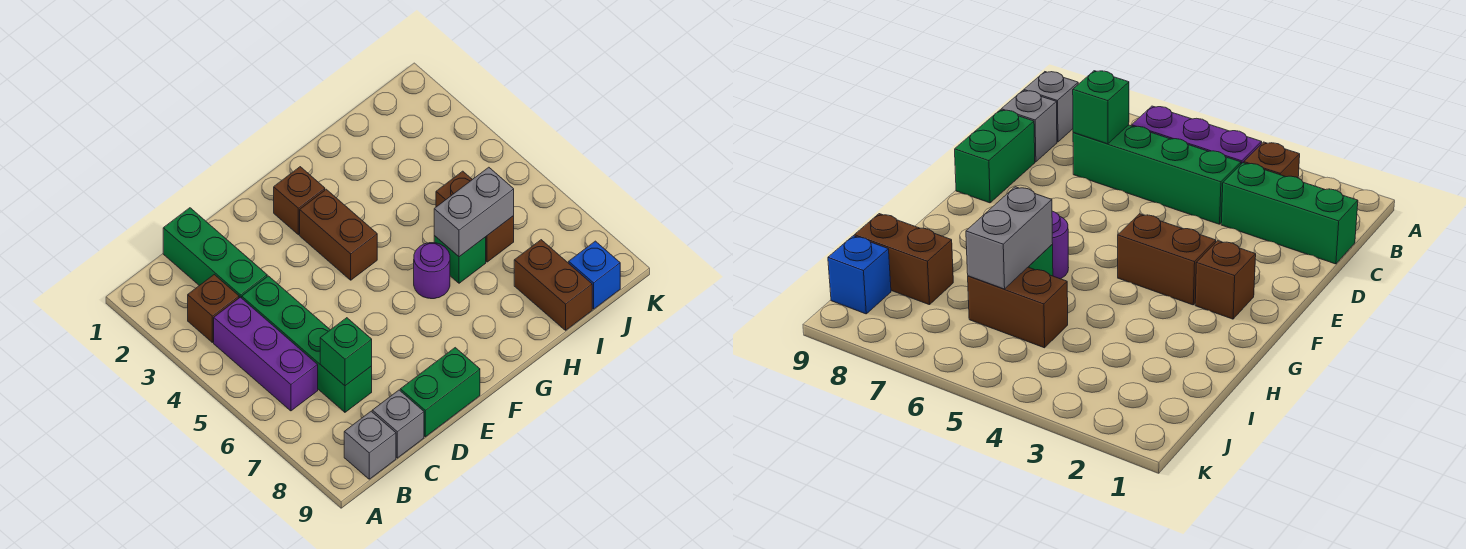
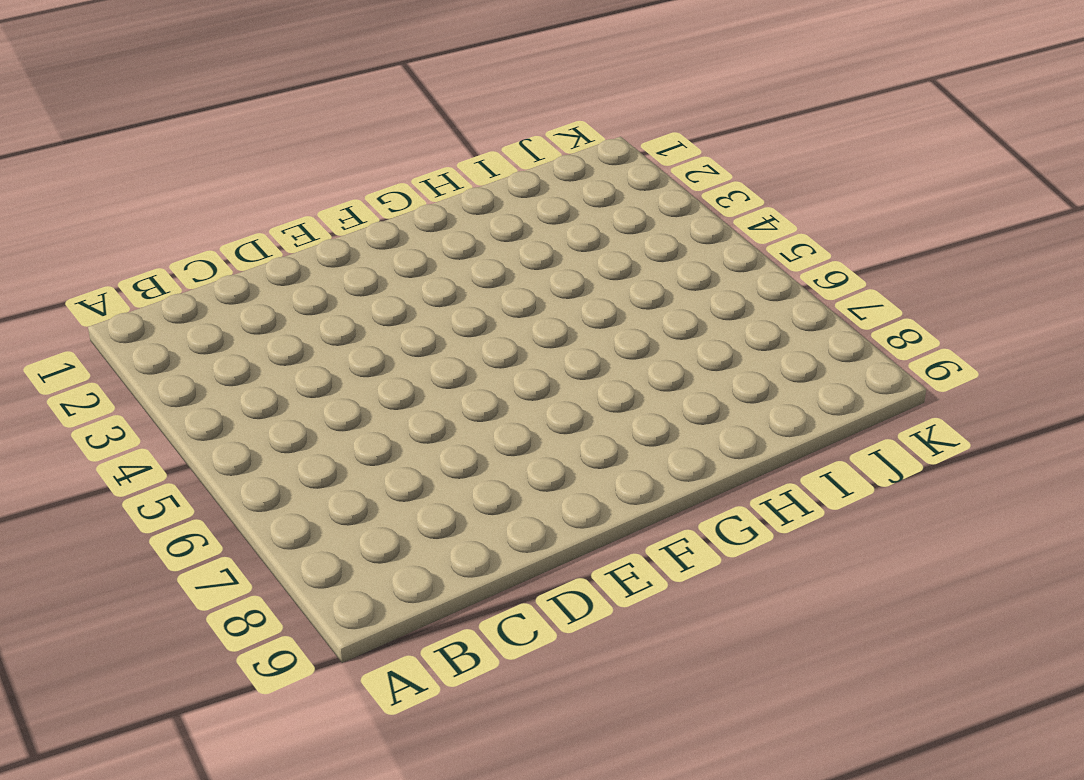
none -> brown 1x1 brick [188,275,239,342]
none -> purple 1x3 brick [214,297,318,411]
none -> grey 1x1 brick [344,411,396,479]

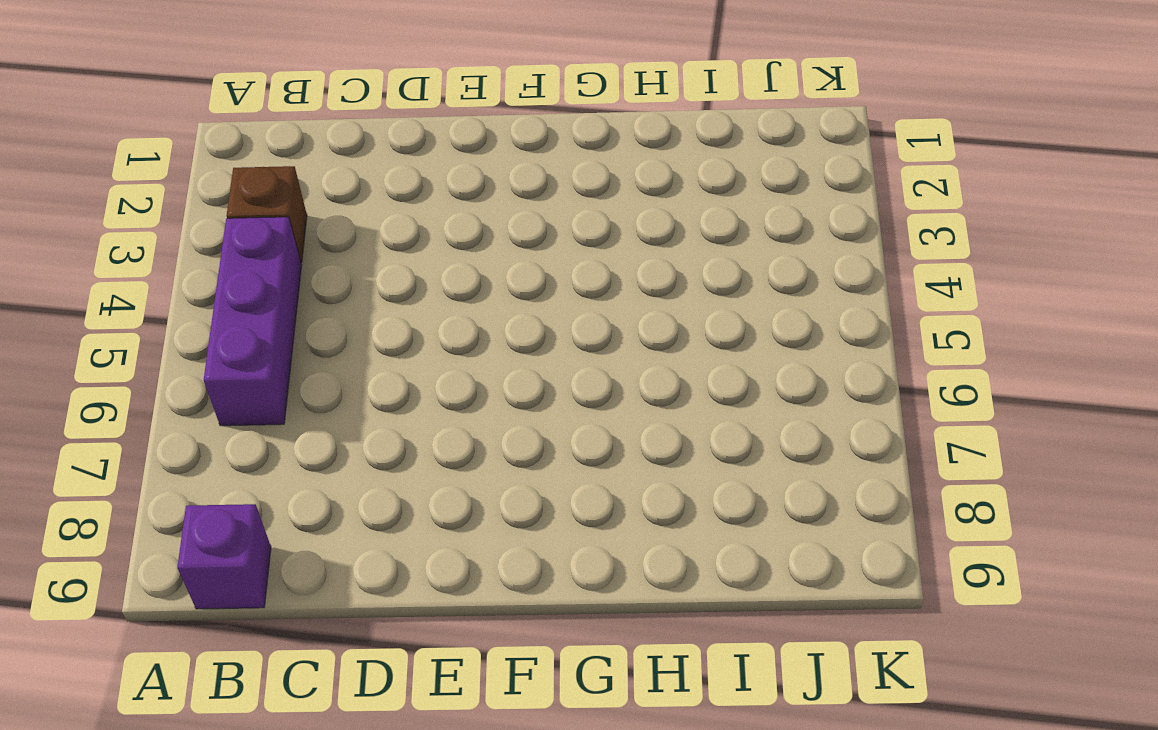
purple 1x1 brick [177,504,271,609] -> grey 1x1 brick [344,411,396,479]
none -> green 1x3 brick [163,208,267,298]
none -> green 1x4 brick [242,276,372,412]
none -> grey 1x1 brick [372,390,424,458]

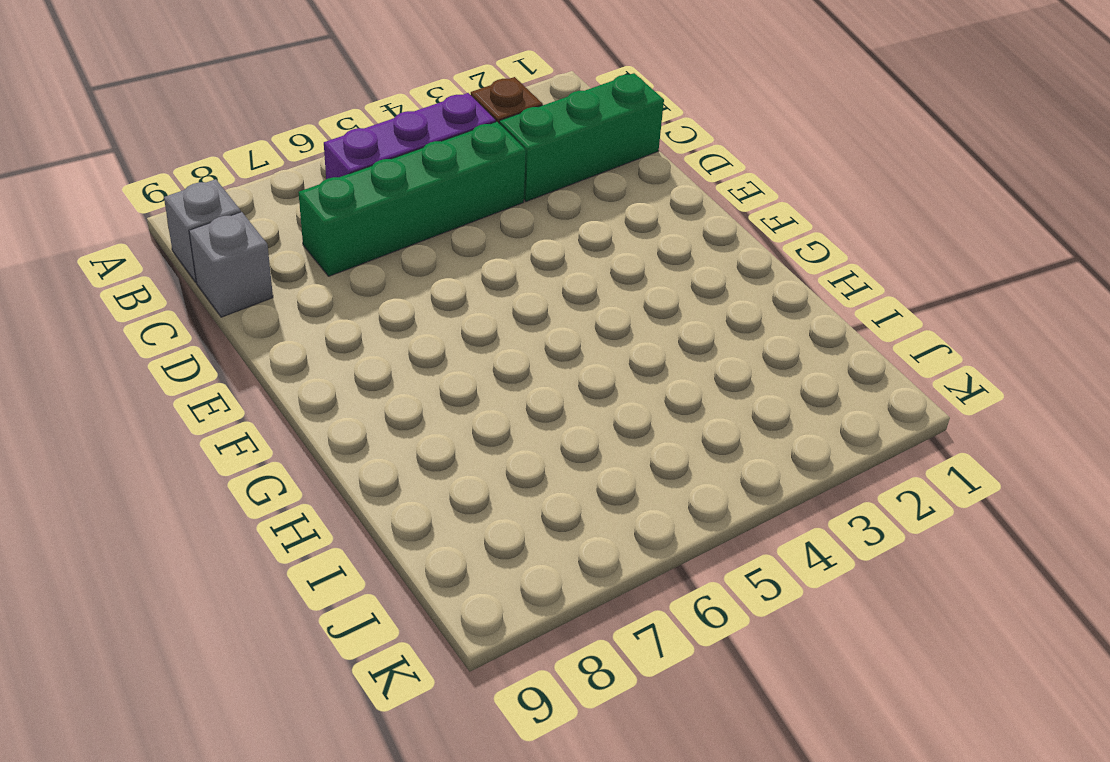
none -> green 1x2 brick [400,348,480,437]
none -> brown 1x1 brick [274,167,325,235]
none -> brown 1x2 brick [300,189,377,280]

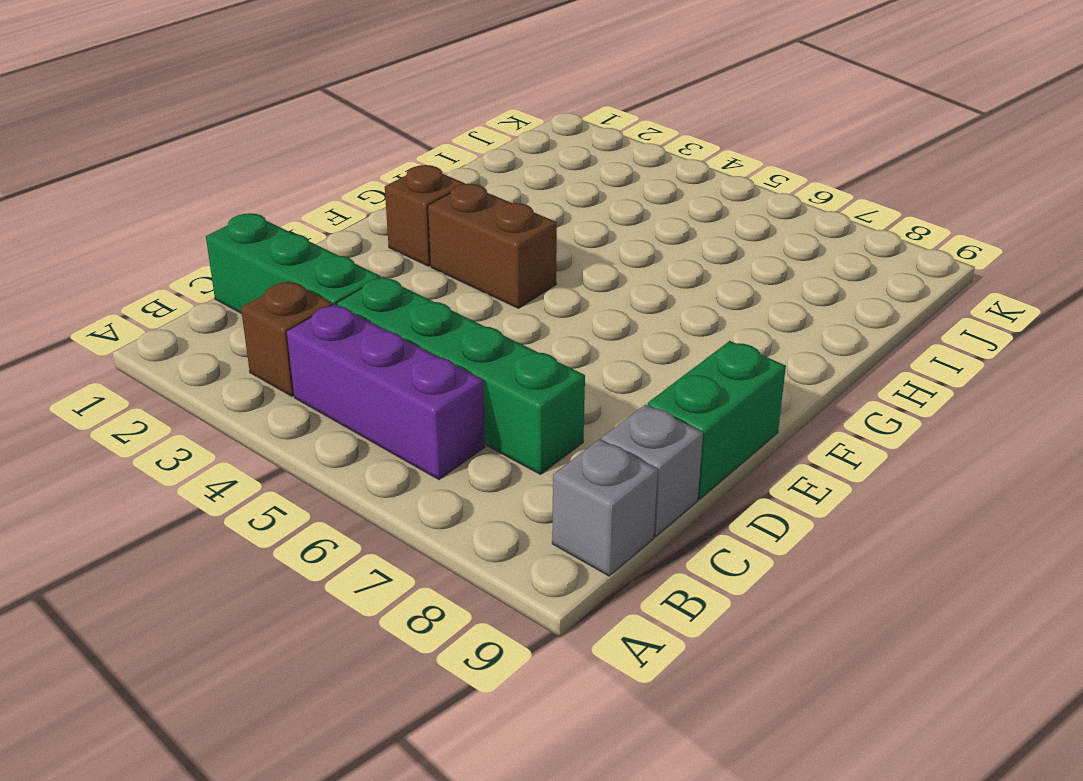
none -> purple 1x1 round brick [414,243,450,299]
none -> green 1x1 brick [434,236,486,283]
none -> brown 1x2 brick [436,171,514,262]

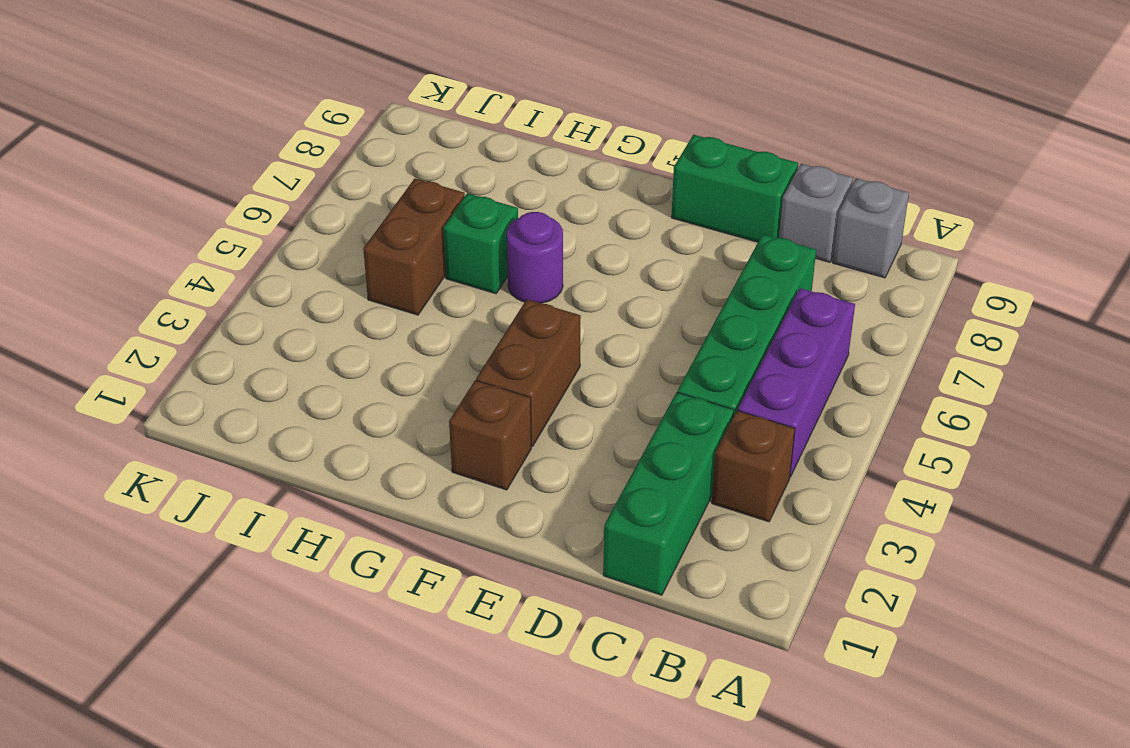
none -> brown 1x2 brick [514,240,592,330]
none -> blue 1x1 brick [569,241,620,309]
none -> green 1x1 brick [320,318,372,386]

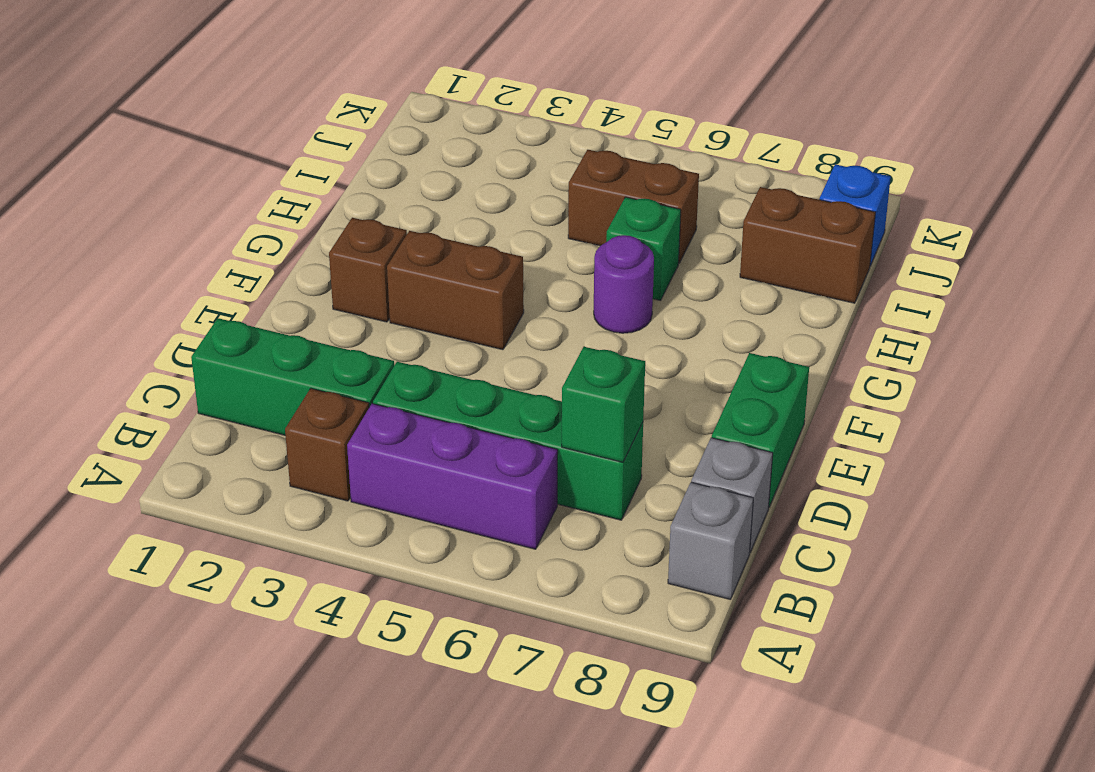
none -> grey 1x2 brick [434,167,514,257]

